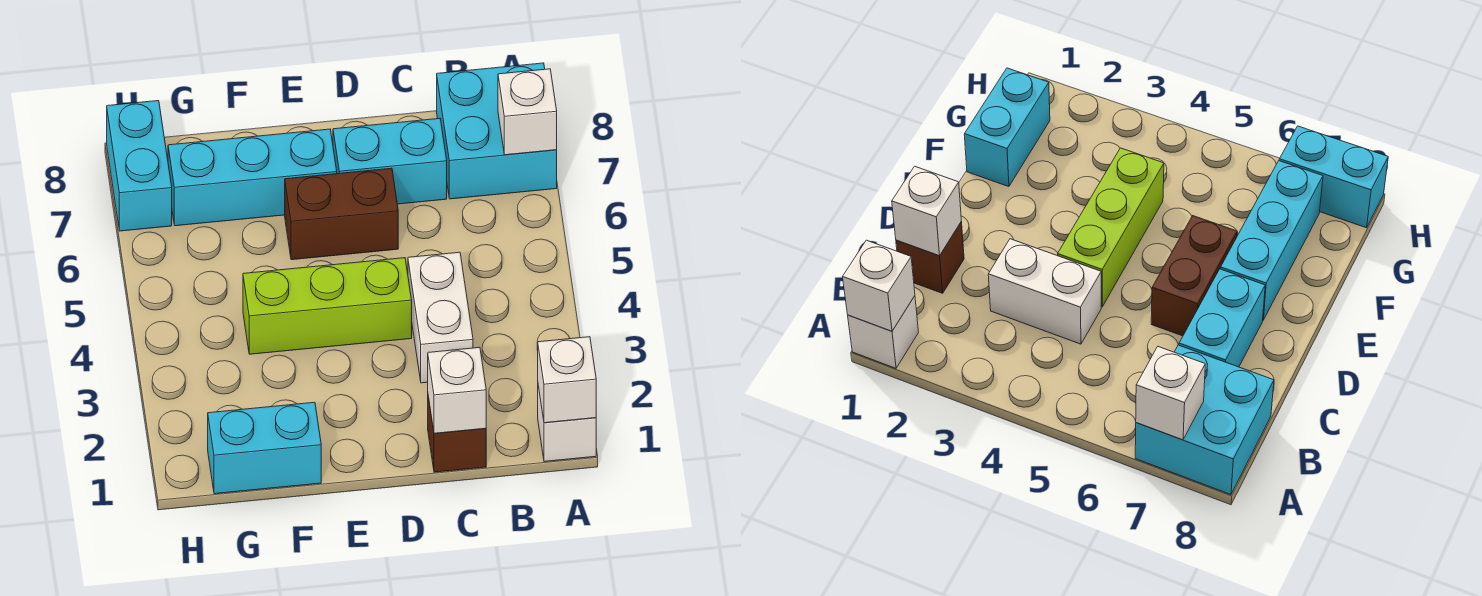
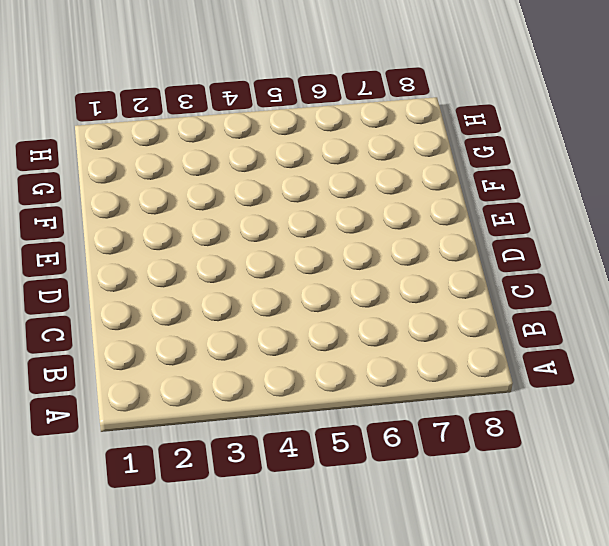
none -> white 1x1 brick [538,386,596,462]
none -> cyan 2x2 brick [437,63,557,199]
none -> brown 1x1 brick [428,397,486,472]

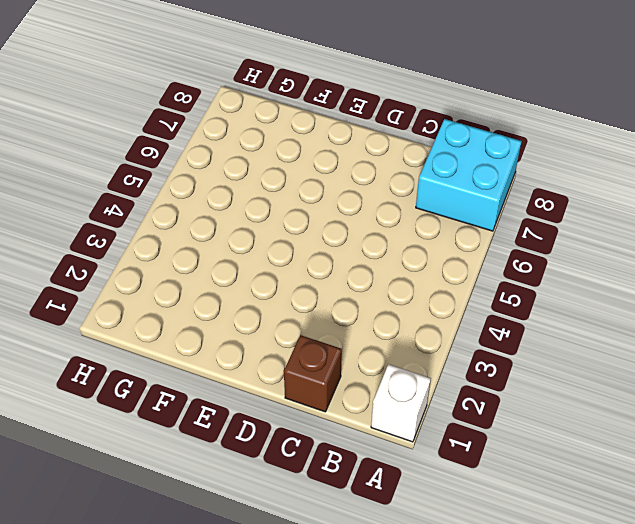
none -> white 1x2 brick [408,252,473,383]
none -> cyan 1x2 brick [333,118,447,204]
none -> lime 1x3 brick [243,258,412,354]

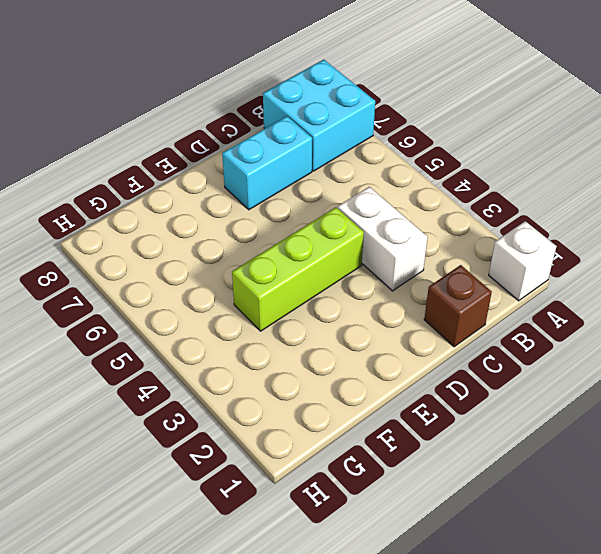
none -> brown 1x2 brick [285,168,398,260]
none -> cyan 1x3 brick [168,129,337,226]
none -> cyan 1x2 brick [208,402,321,494]

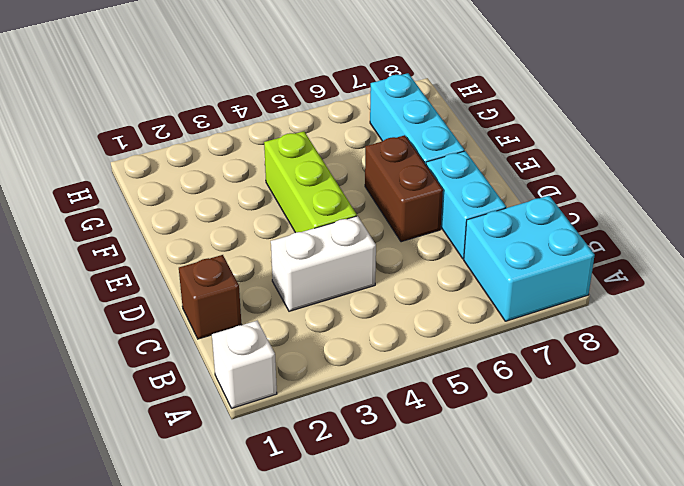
none -> cyan 1x2 brick [208,402,321,494]
none -> cyan 1x2 brick [107,101,172,231]
none -> white 1x1 brick [538,337,596,423]

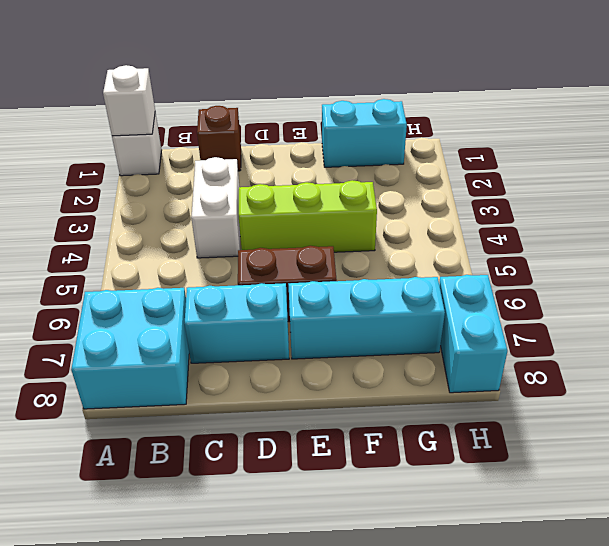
none -> white 1x1 brick [498,69,557,155]
none -> white 1x1 brick [428,347,486,433]

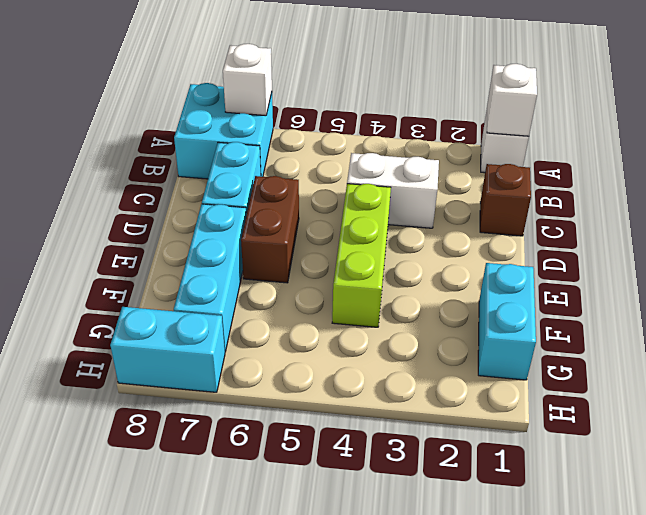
none -> white 1x1 brick [428,347,486,433]

